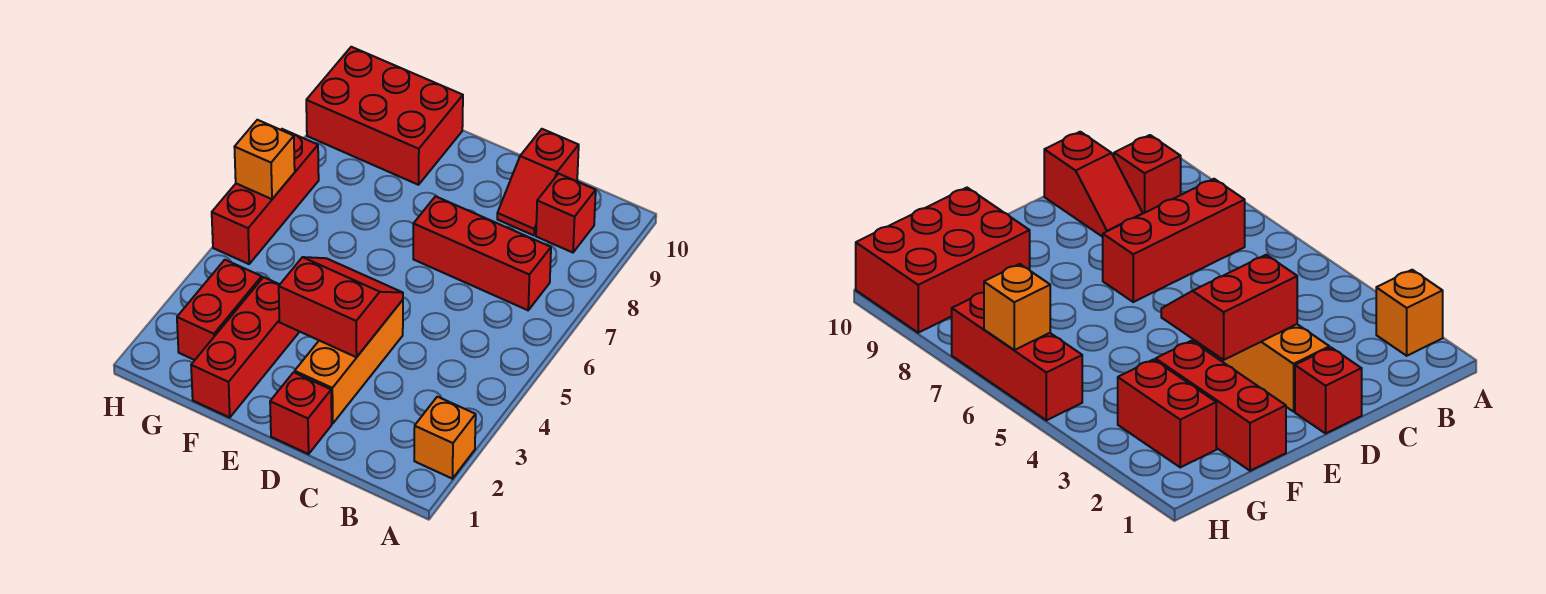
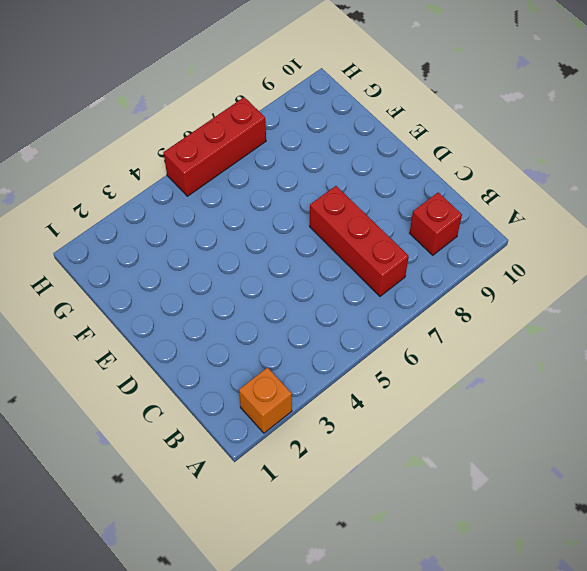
none -> red 1x2 slope [497,129,579,235]
none -> red 1x1 brick [270,372,332,454]
none -> orange 1x3 brick [295,300,403,424]

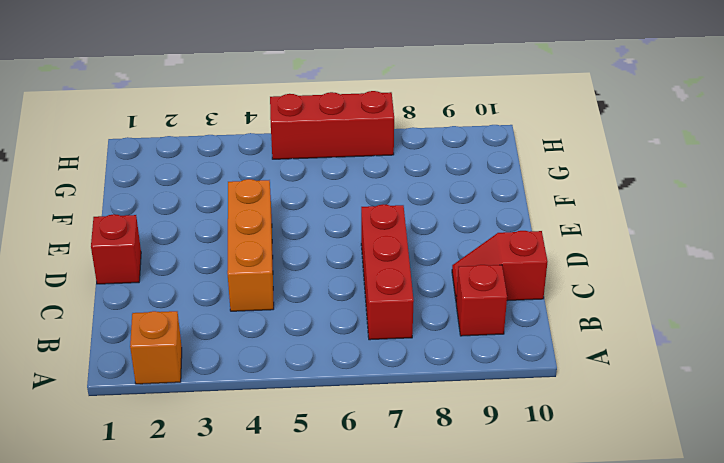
orange 1x3 brick [227,179,274,311] -> orange 1x3 brick turned to [295,300,403,424]
none -> red 1x3 brick [191,277,299,418]
none -> red 2x3 brick [306,47,463,185]
none -> red 1x2 brick [177,260,262,360]

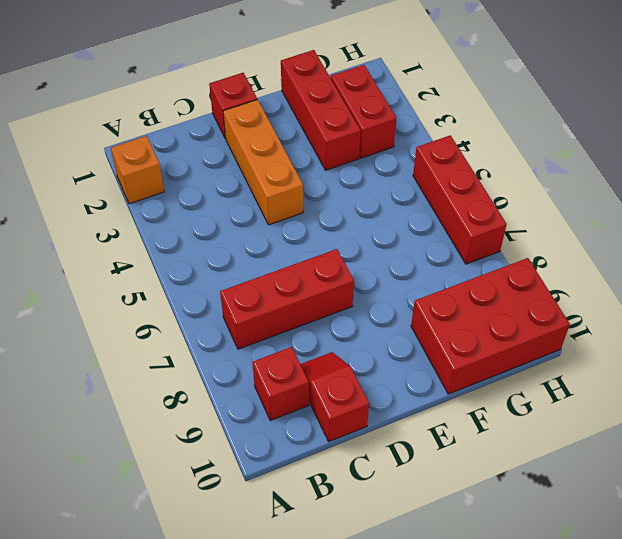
none -> red 2x2 slope [279,257,403,357]
none -> orange 1x1 brick [234,120,295,199]

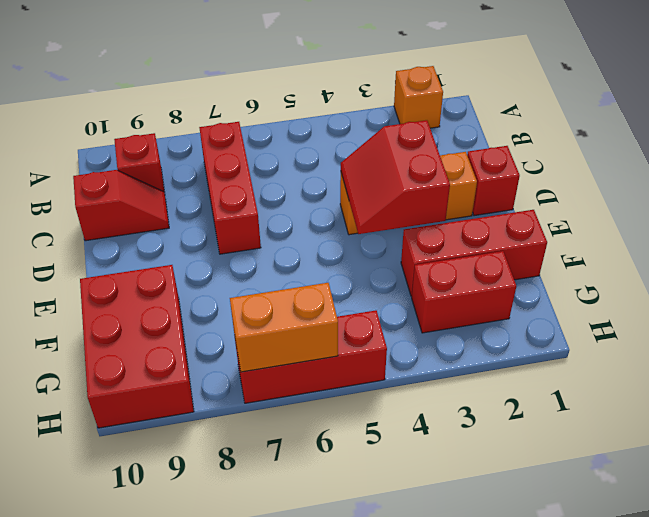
orange 1x2 brick [230,283,338,372] -> orange 1x1 brick [234,120,295,199]

